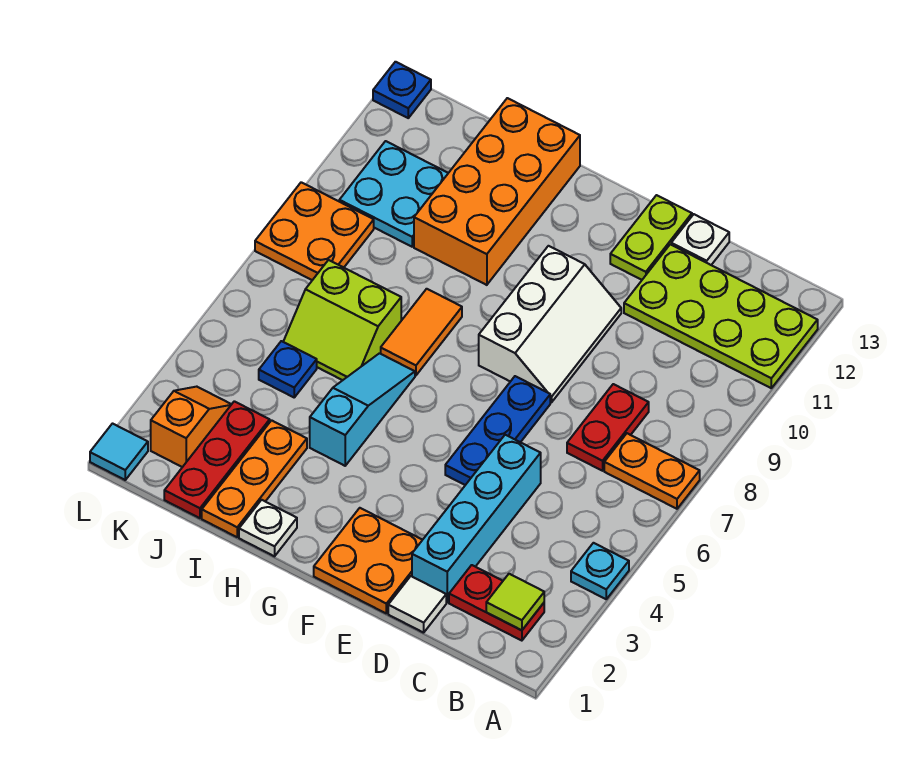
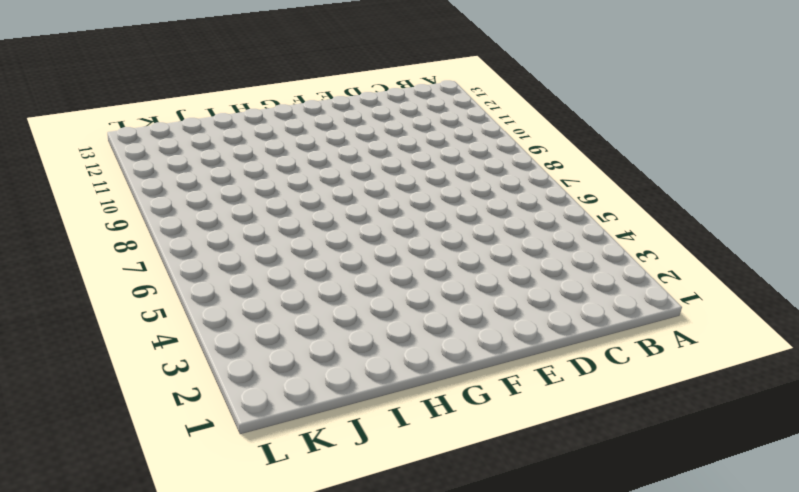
none -> cyan 1x1 plate [571,543,629,599]
none -> orange 1x2 plate [604,433,700,509]
none -> lime 2x4 plate [624,244,818,388]

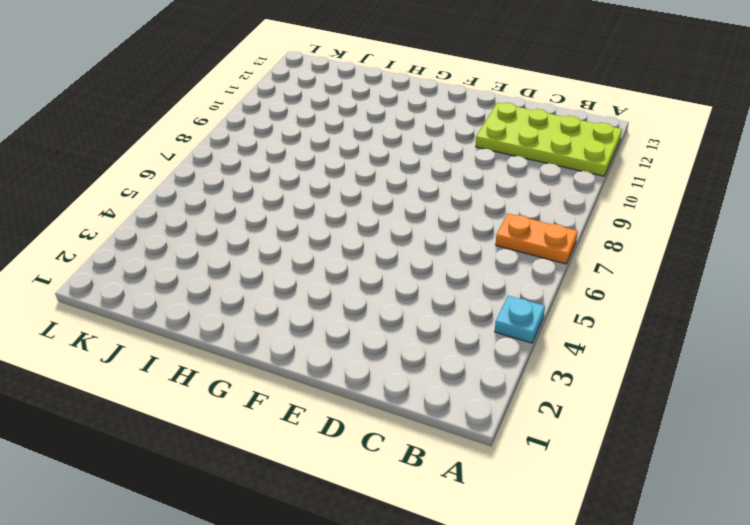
none -> red 1x2 plate [449,565,544,641]
none -> red 1x2 plate [567,384,649,471]
none -> white 1x1 tile [388,576,446,633]

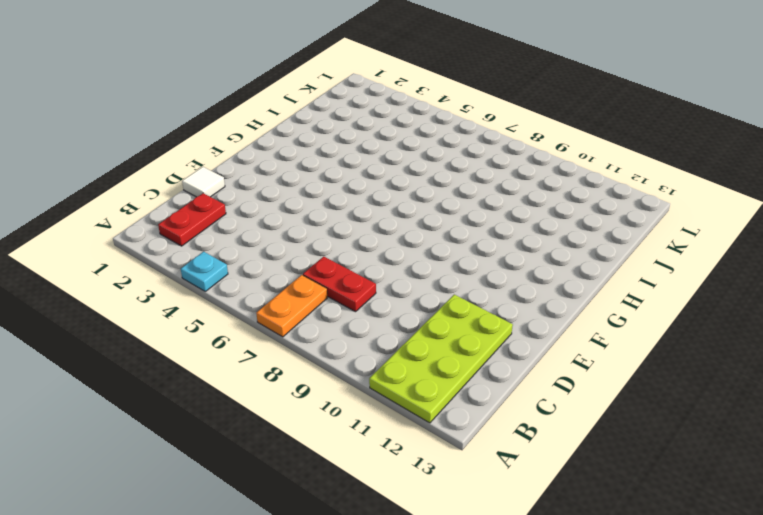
none -> cyan 1x4 brick [412,435,541,602]
none -> white 1x1 plate [671,214,729,265]
none -> orange 2x2 plate [314,508,422,613]

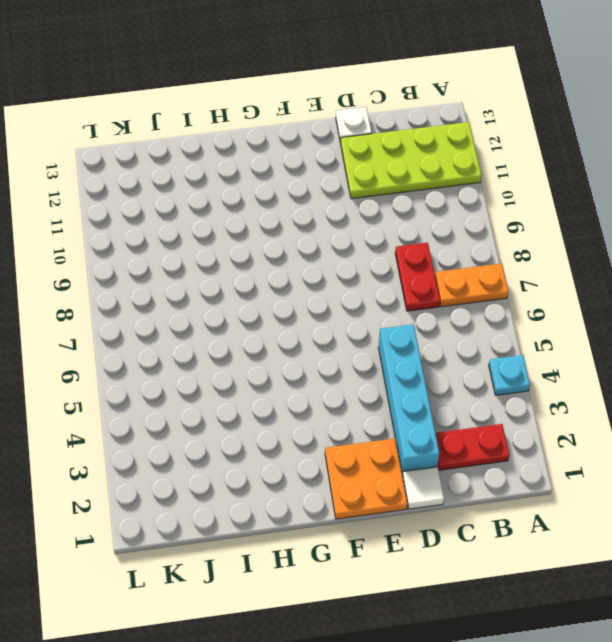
none -> blue 1x3 plate [445,376,550,485]
none -> white 2x3 slope [479,246,621,402]
none -> lime 1x2 plate [610,195,692,280]

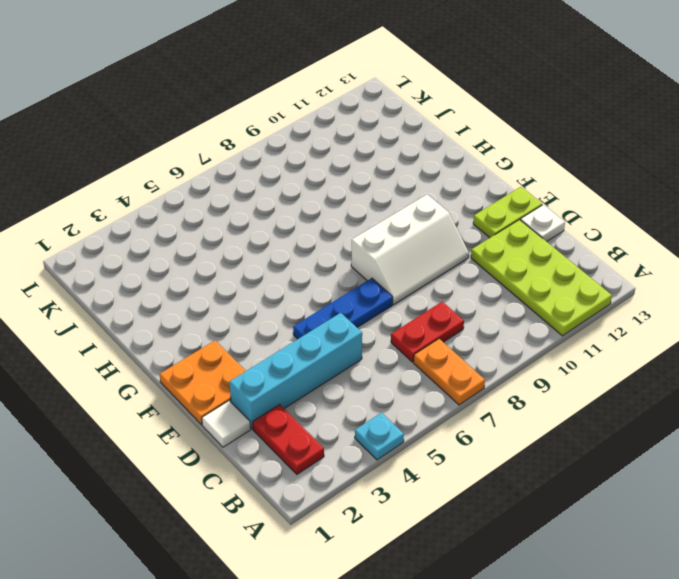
none -> white 1x1 plate [239,500,297,556]
none -> cyan 1x3 slope [310,353,415,466]
none -> orange 1x2 tile [381,289,462,375]

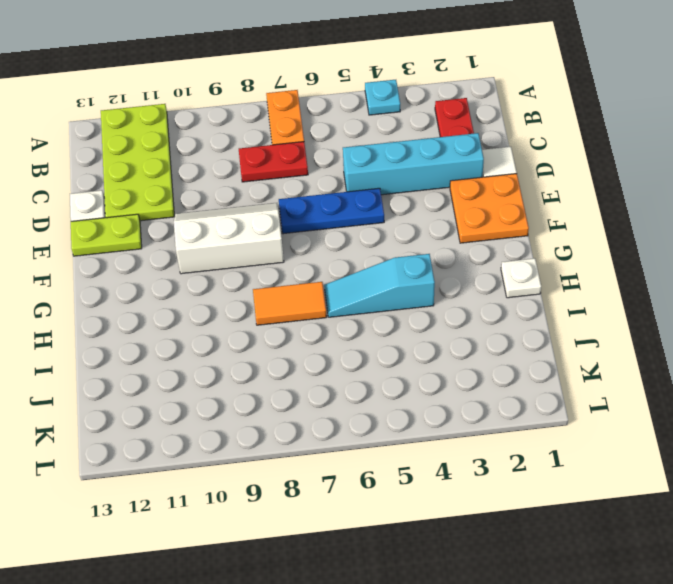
none -> orange 2x4 brick [414,98,580,285]
none -> orange 1x3 plate [202,420,307,537]
none -> lime 2x2 slope [283,260,401,380]

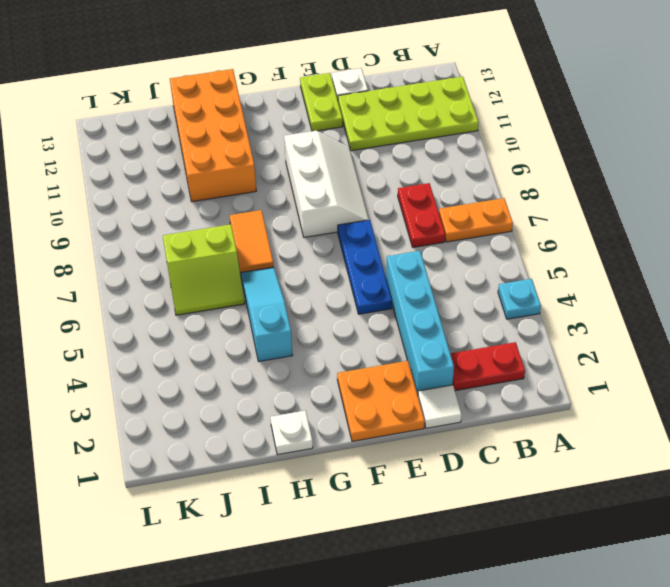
none -> orange 1x3 plate [202,420,307,537]
none -> red 1x3 plate [164,401,270,518]
none -> blue 1x1 plate [259,341,317,397]

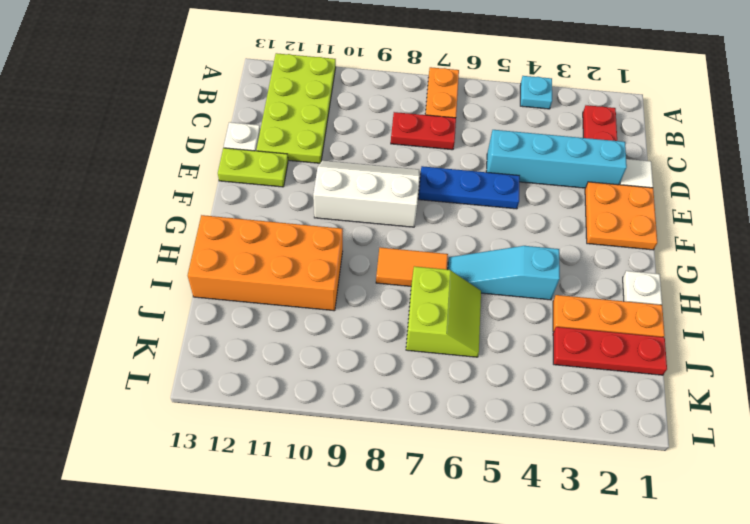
none -> blue 1x1 plate [259,341,317,397]
none -> cyan 2x2 plate [339,141,448,247]
none -> orange 1x2 slope [151,387,232,467]

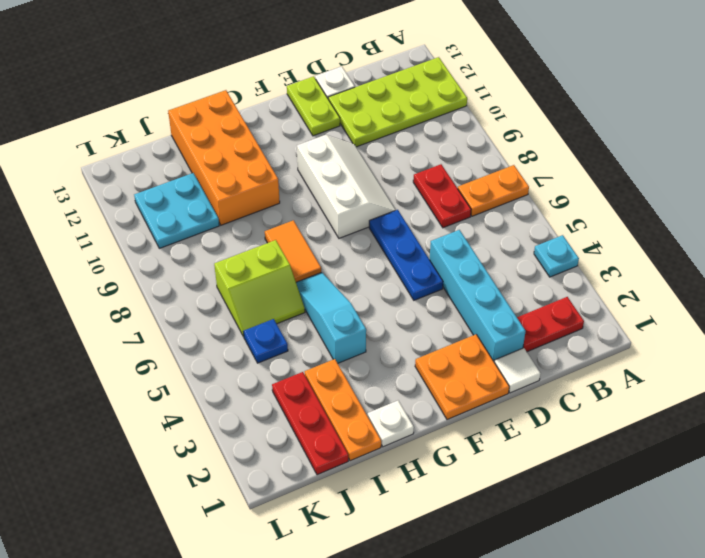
none -> orange 1x2 slope [151,387,232,467]
none -> orange 2x2 plate [255,182,374,280]
none -> cyan 1x1 tile [90,424,148,480]

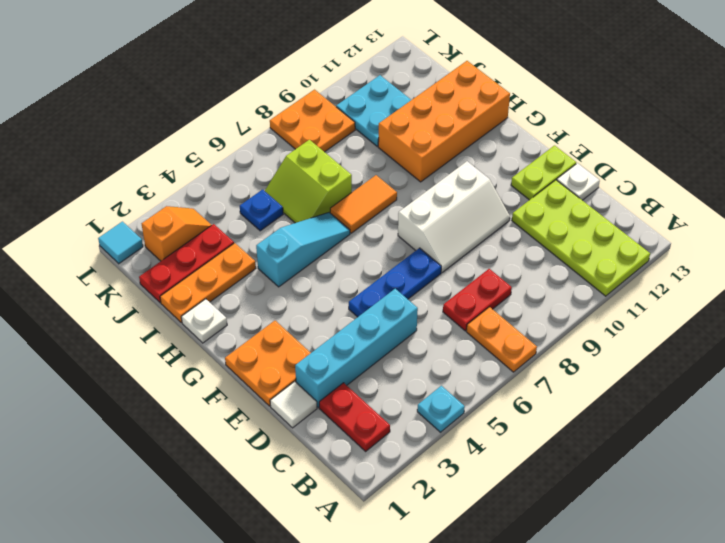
none -> blue 1x1 plate [373,62,431,118]
none -> lime 1x1 tile [486,574,544,630]

